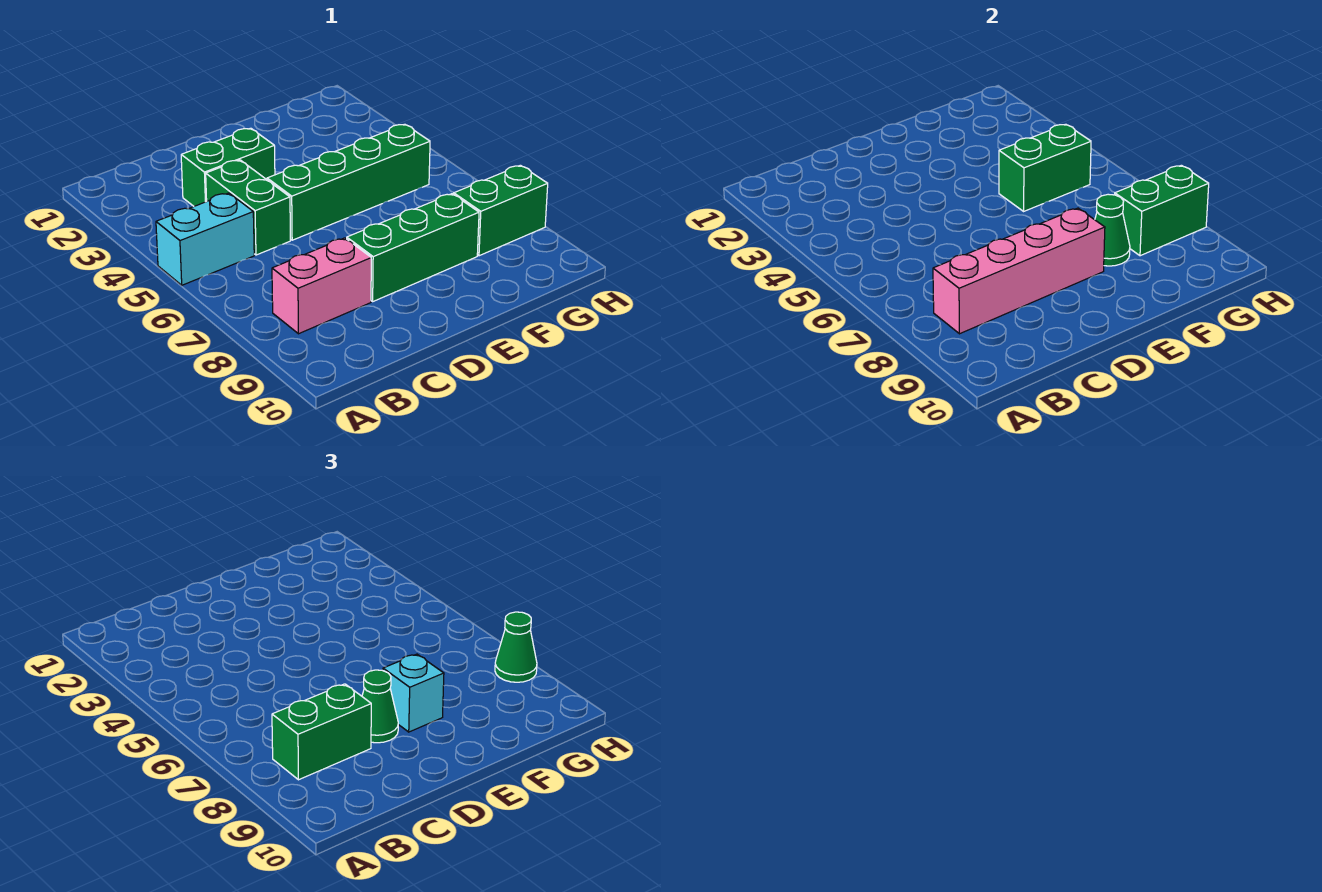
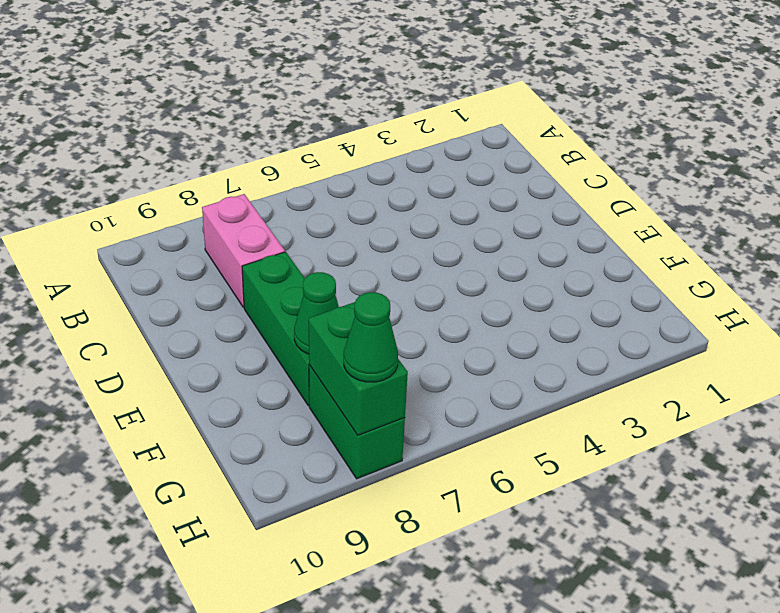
none -> cyan 1x2 brick [156,193,254,285]
none -> green 1x2 brick [181,128,275,206]
none -> green 1x2 brick [206,160,290,255]

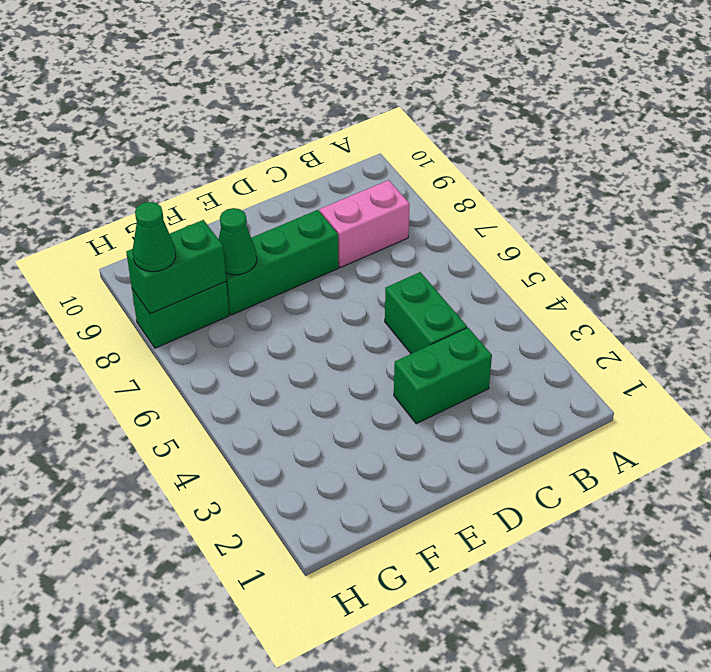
none -> cyan 1x2 brick [156,193,254,285]
none -> green 1x4 brick [267,124,430,240]
none -> pink 1x4 brick [933,208,1105,334]

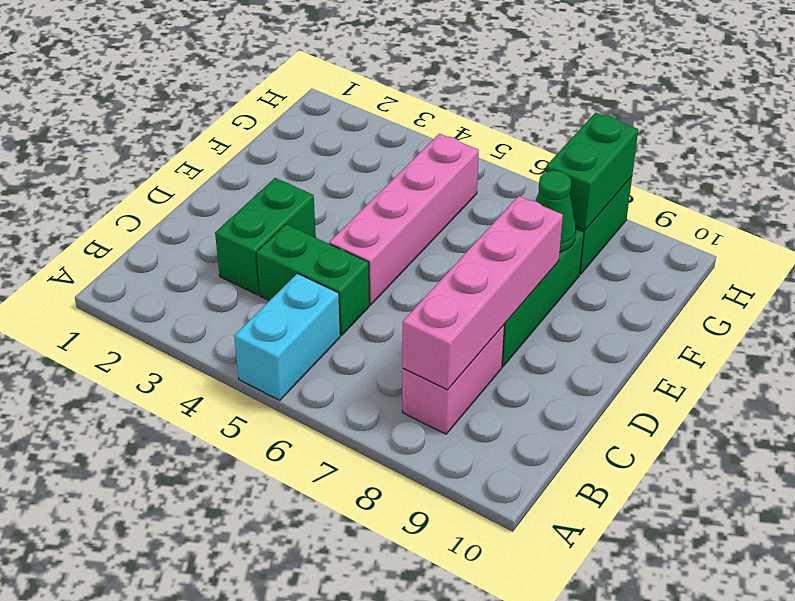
pink 1x4 brick [329,134,479,305] -> green 1x4 brick [267,124,430,240]
none -> green 1x2 brick [999,124,1091,211]
none -> green 1x2 brick [272,684,371,780]
none -> green 1x1 cone [362,670,398,743]

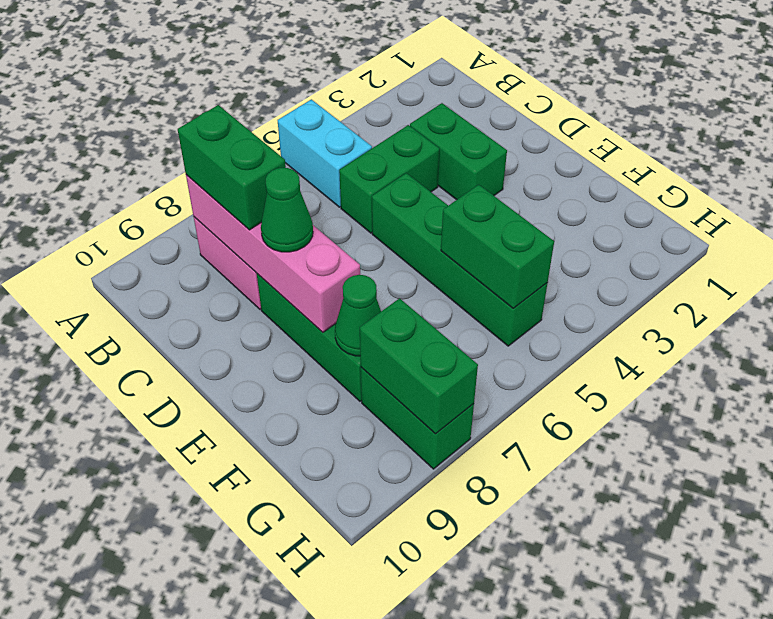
none -> cyan 1x1 brick [383,654,444,732]
none -> green 1x1 cone [495,612,537,682]

